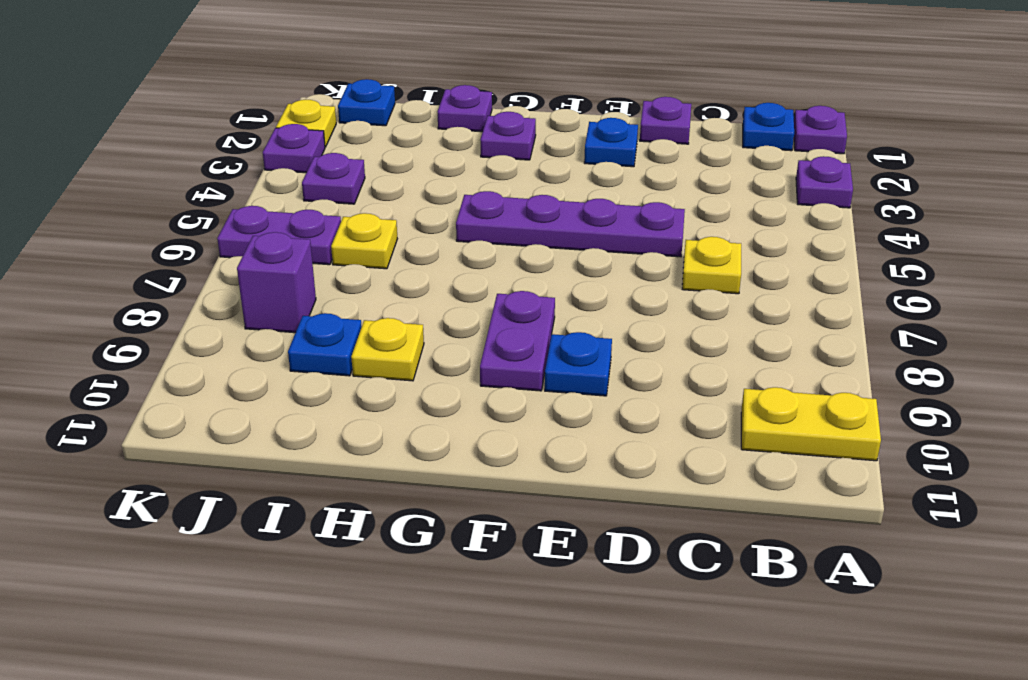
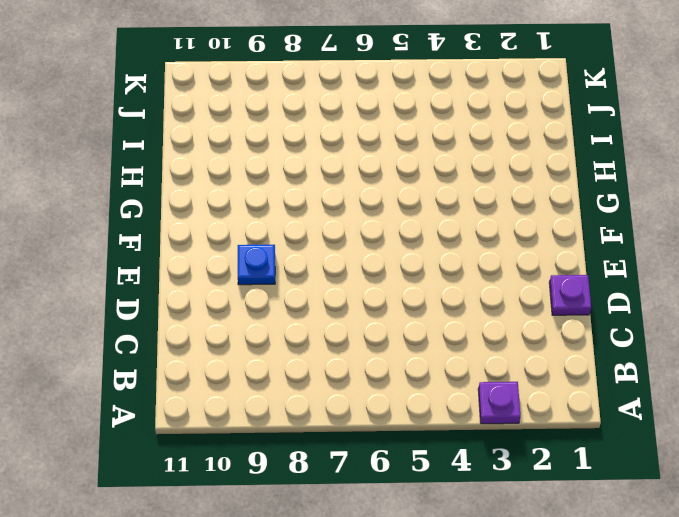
none -> purple 1x1 plate [794,106,847,154]
none -> yellow 1x2 plate [741,387,881,461]
none -> blue 1x1 plate [743,103,794,151]

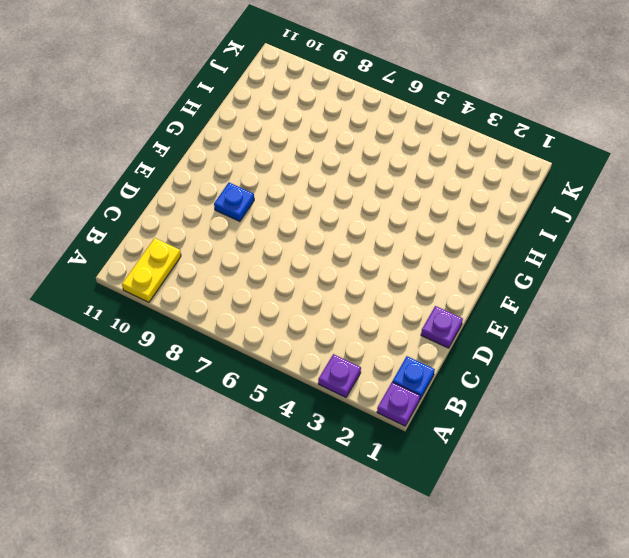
none -> yellow 1x1 plate [682,237,741,294]
none -> purple 1x4 plate [456,191,685,257]
none -> blue 1x1 plate [584,118,638,167]

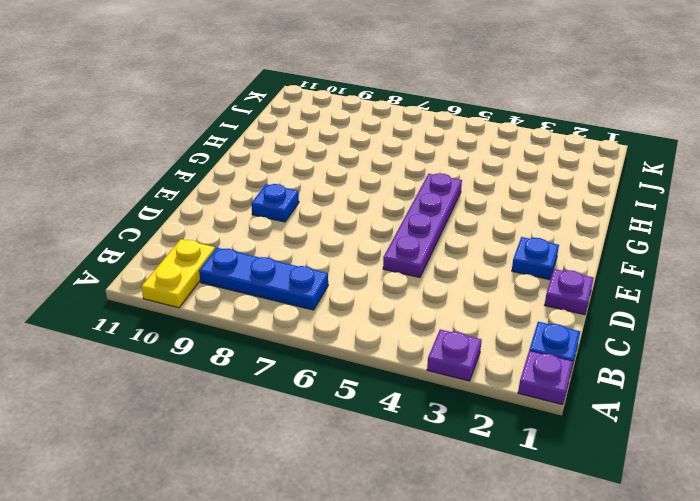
blue 1x3 plate [199,248,328,310] -> none
none -> yellow 1x1 plate [682,237,741,294]
none -> purple 1x2 plate [480,291,555,391]
none -> purple 1x1 plate [480,112,536,160]

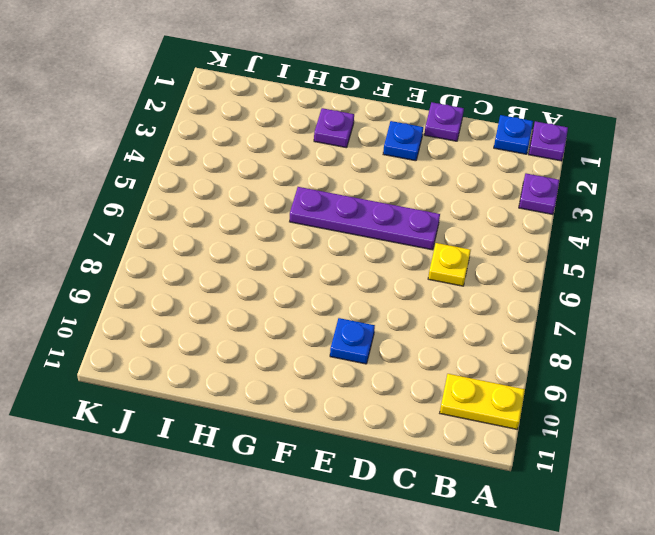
none -> purple 1x2 plate [480,291,555,391]
none -> purple 1x1 plate [437,85,492,132]
none -> yellow 1x1 plate [351,318,424,381]

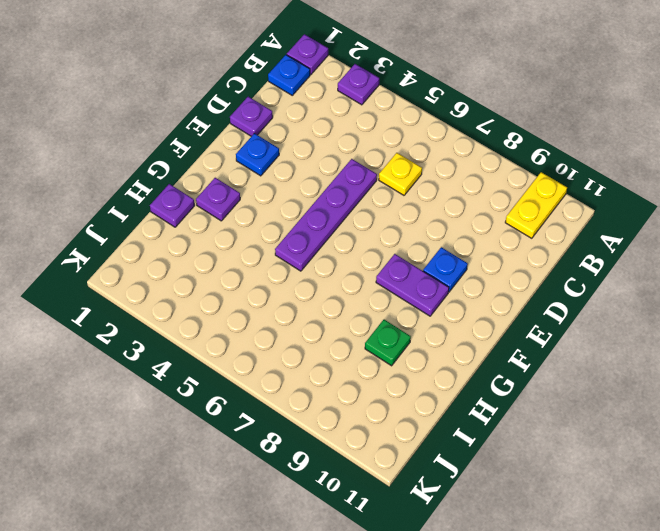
green 1x1 plate [365,320,411,366] -> yellow 1x1 plate [351,318,424,381]
none -> yellow 1x1 plate [331,213,397,269]
none -> blue 1x1 plate [288,313,362,376]
none -> blue 1x1 plate [338,79,395,126]

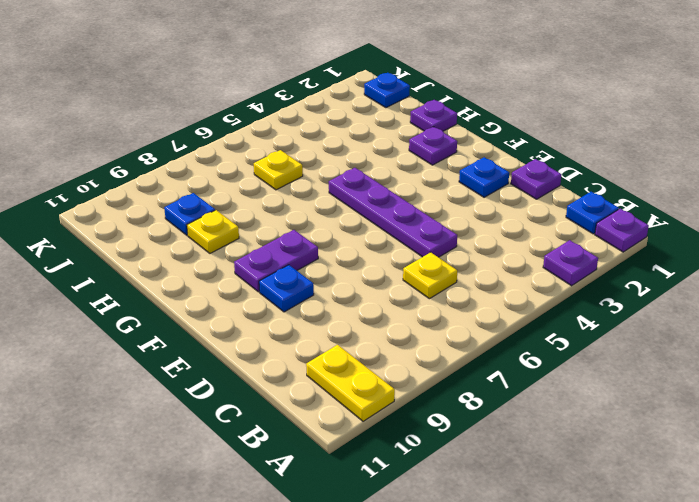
none -> purple 1x1 plate [302,153,365,204]
none -> purple 1x2 plate [217,206,341,265]
none -> purple 1x1 brick [237,232,316,333]

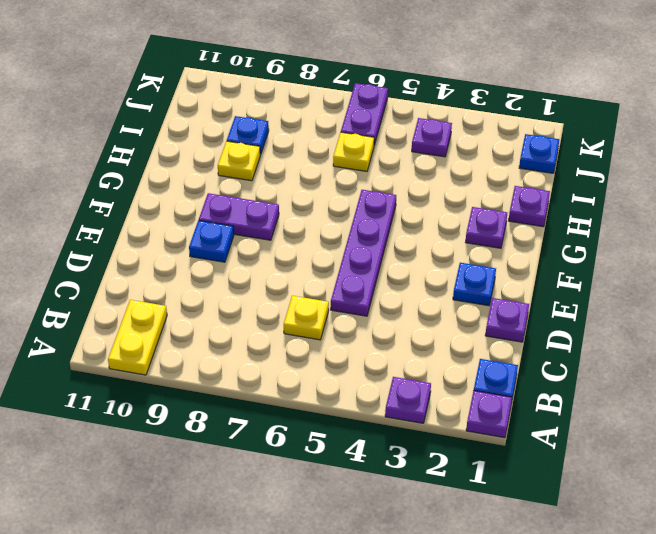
none -> purple 1x1 brick [237,232,316,333]
none -> yellow 1x1 plate [276,100,336,147]
none -> purple 1x1 plate [263,124,325,173]

